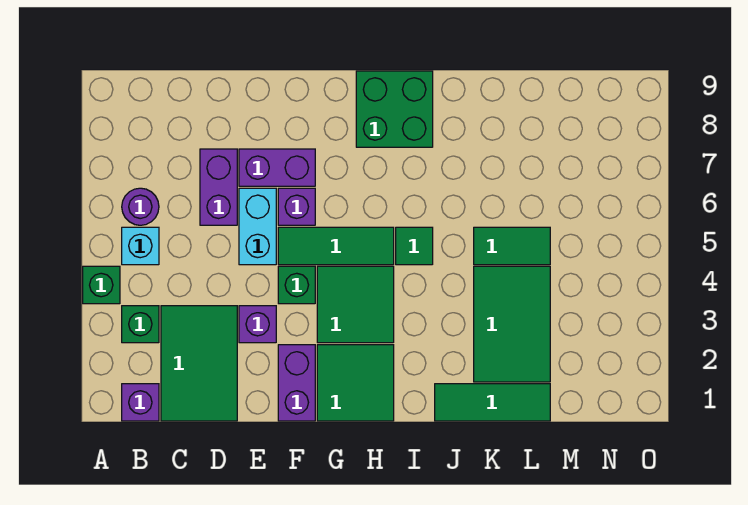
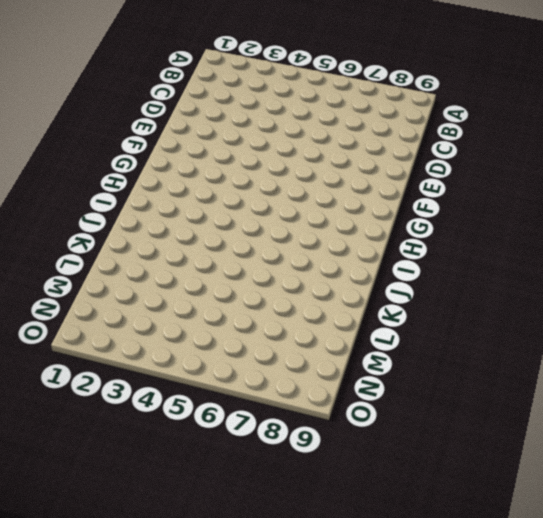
none -> green 1x1 brick [83,266,120,304]
none -> purple 1x1 brick [122,384,159,421]
none -> green 1x1 brick [122,306,159,343]

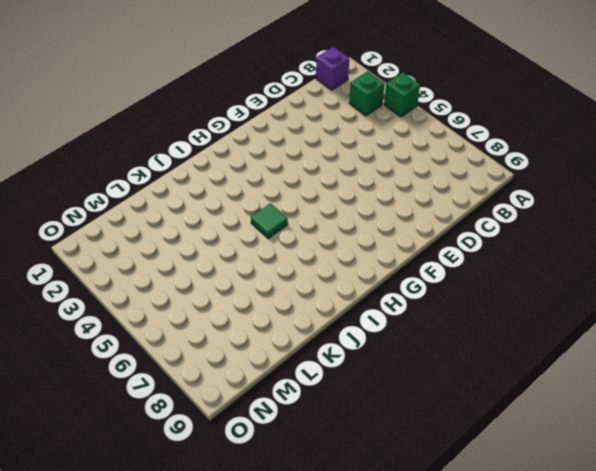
none -> cyan 1x1 brick [122,227,159,265]
none -> purple 1x1 round brick [122,188,159,225]
none -> green 2x3 tile [161,306,237,421]

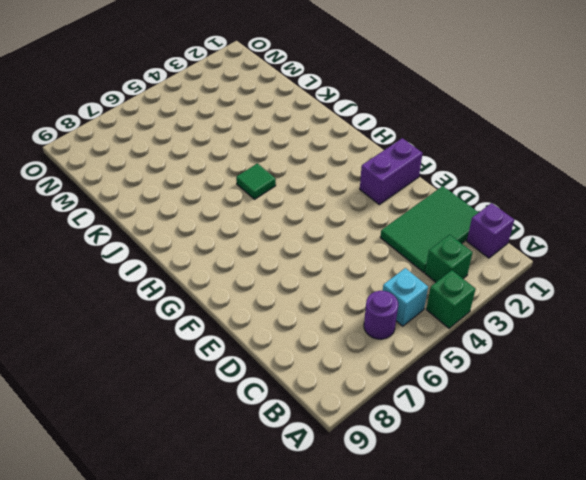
none -> purple 1x2 brick [200,149,237,225]
none -> purple 1x1 brick [239,306,276,343]
none -> cyan 1x2 brick [239,188,276,265]

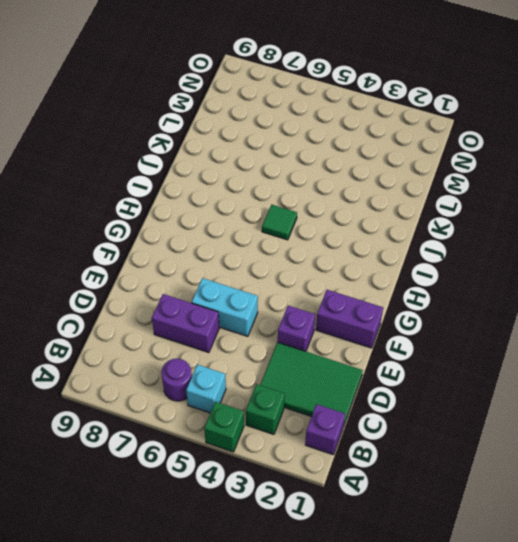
none -> purple 1x2 brick [239,149,315,186]
none -> green 1x1 brick [278,266,315,304]
none -> green 1x3 tile [278,227,394,265]

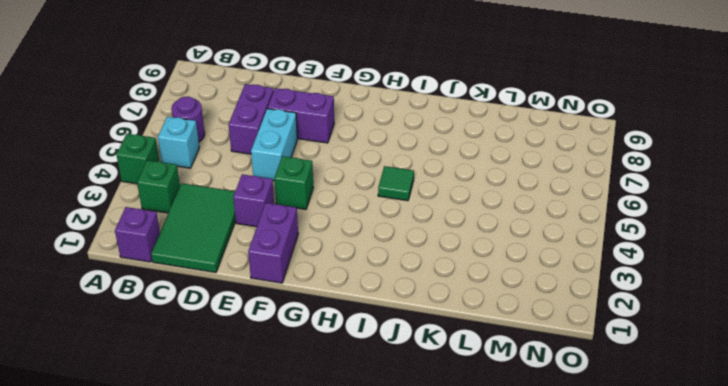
none -> green 1x3 tile [278,227,394,265]
none -> purple 1x1 brick [278,188,315,225]
none -> green 2x2 tile [317,345,394,421]

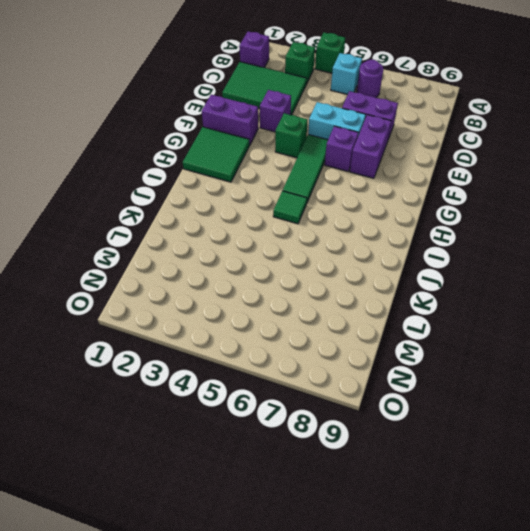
none -> green 2x2 tile [317,266,394,343]
none -> green 2x2 brick [356,71,433,147]
none -> green 1x3 tile [435,384,550,421]

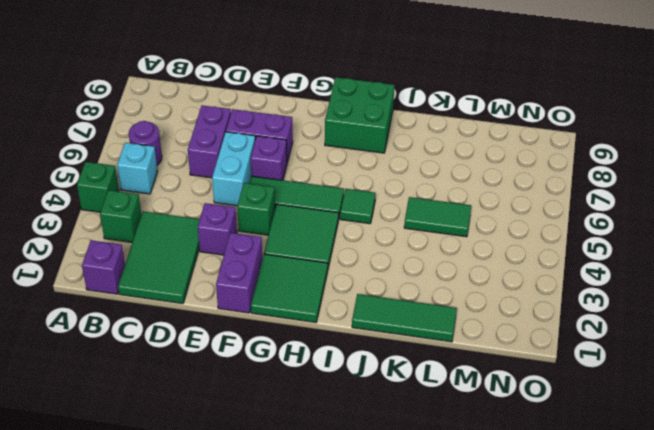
none -> green 2x3 tile [474,266,550,382]

